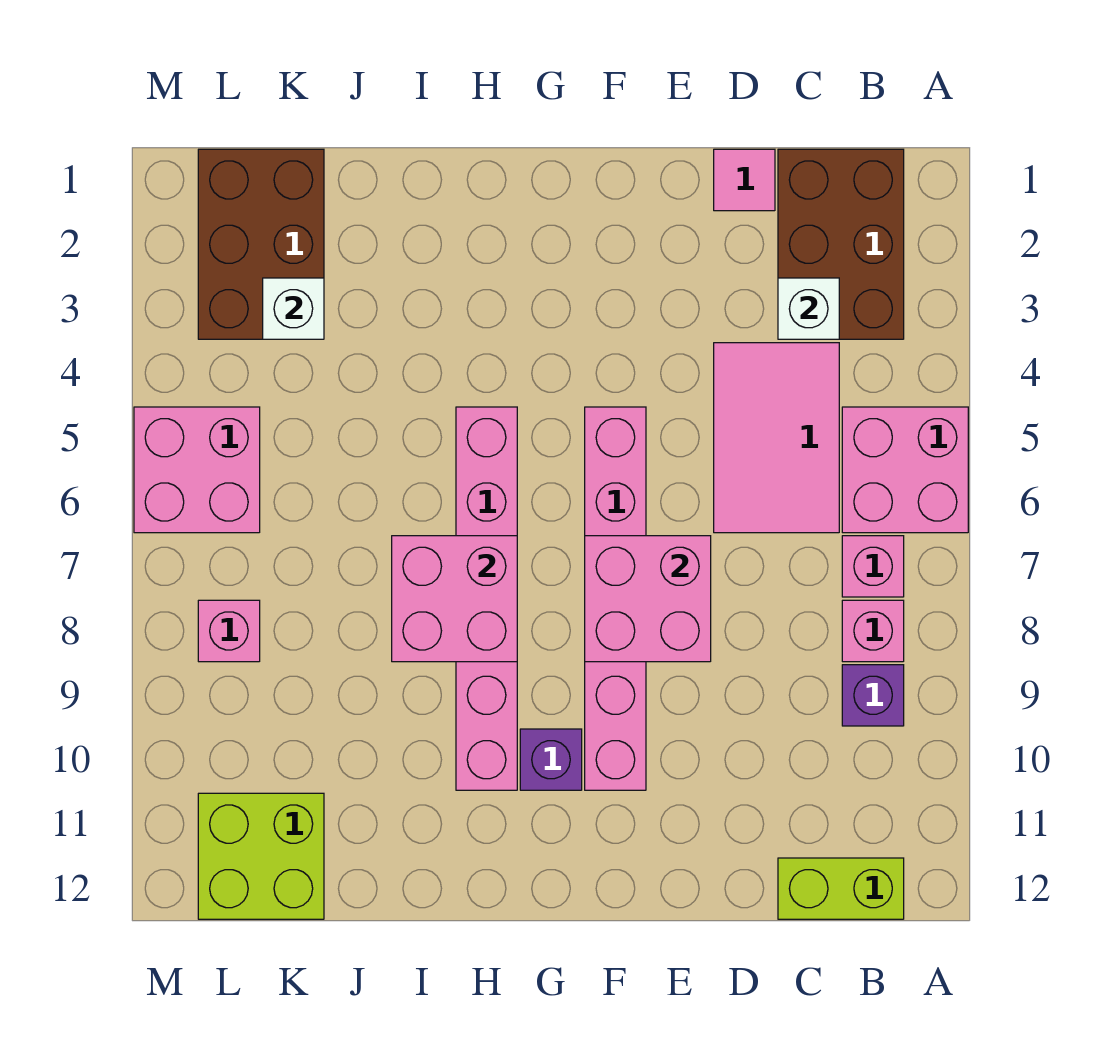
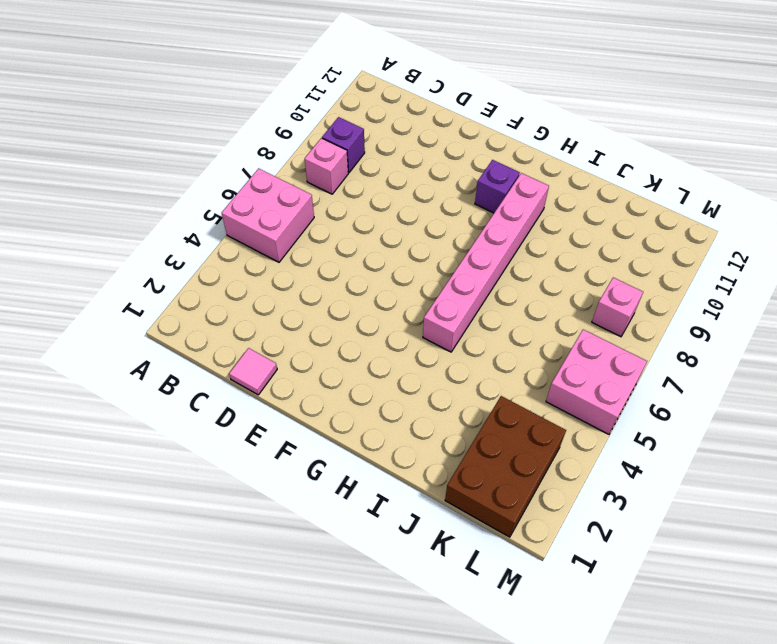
none -> brown 2x3 brick [778,149,904,339]
none -> pink 1x1 brick [842,536,904,597]
none -> lime 1x2 brick [778,858,904,919]

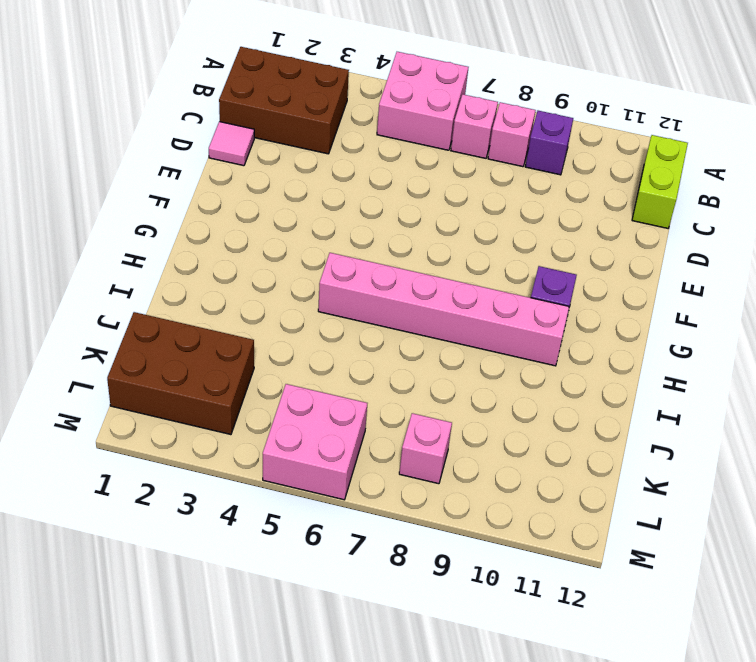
none -> pink 2x3 tile [714,343,839,533]
none -> pink 1x6 brick [585,407,646,790]
none -> lime 2x2 brick [198,793,324,919]

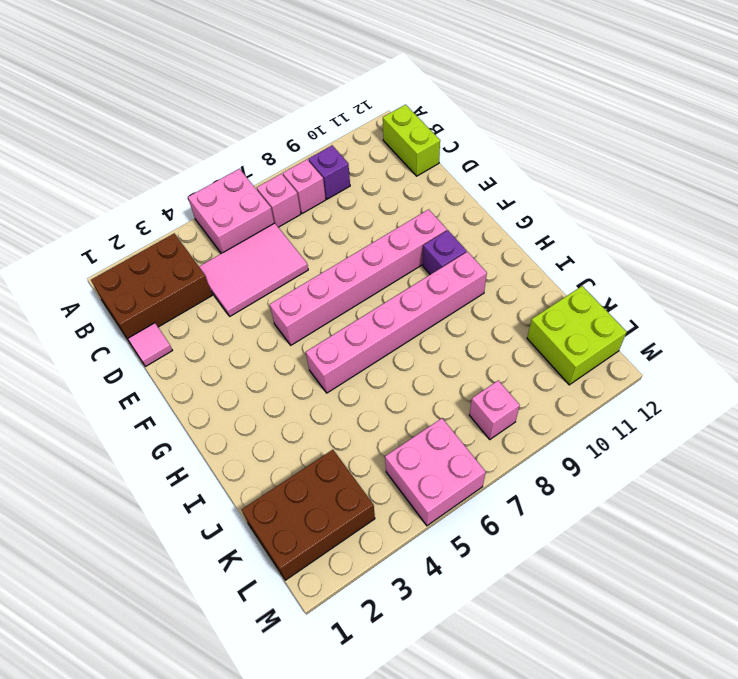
none -> white 1x1 brick [778,278,839,339]
none -> pink 2x2 brick [585,536,711,662]
none -> pink 2x2 brick [392,536,517,662]

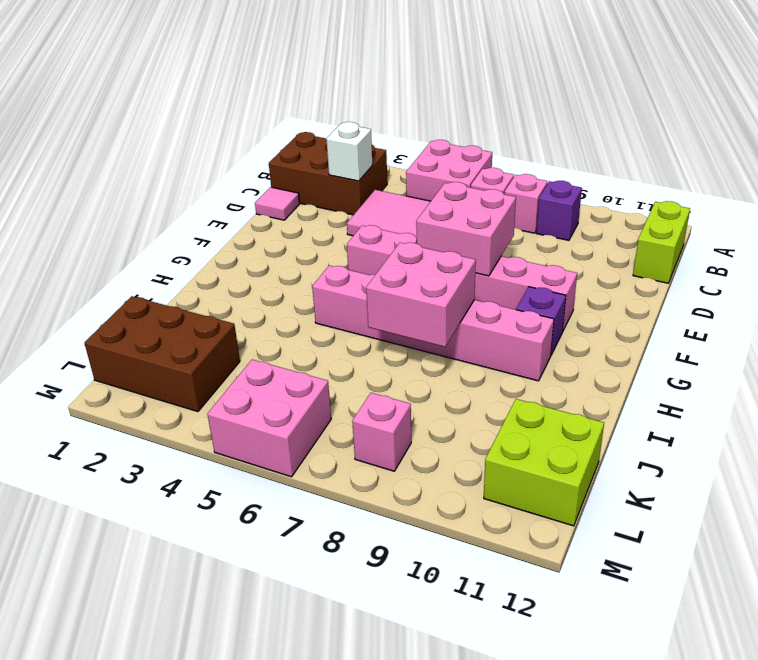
none -> white 1x1 brick [263,278,324,339]

